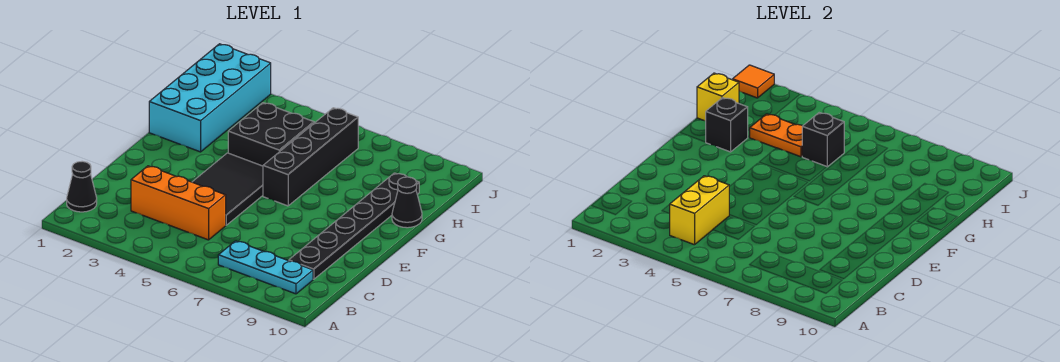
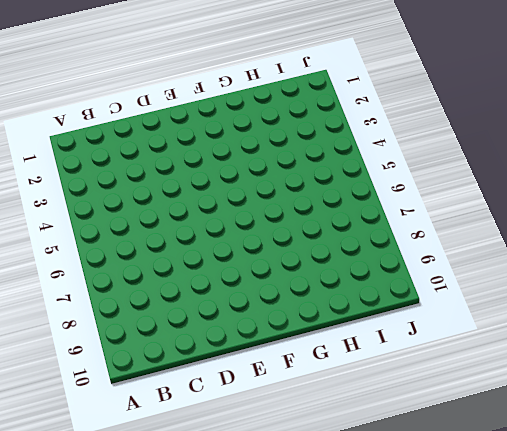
none -> black 1x1 cone [67,161,97,212]
none -> cyan 1x3 plate [218,241,313,294]
none -> orange 1x3 brick [131,166,226,240]

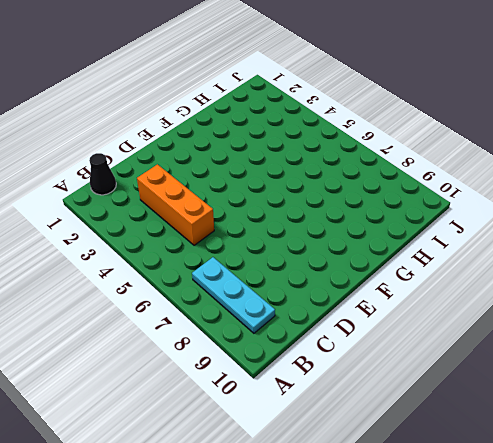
none -> black 1x6 plate [289,173,419,279]
none -> black 2x3 tile [193,153,263,225]
none -> black 1x4 brick [263,108,358,206]

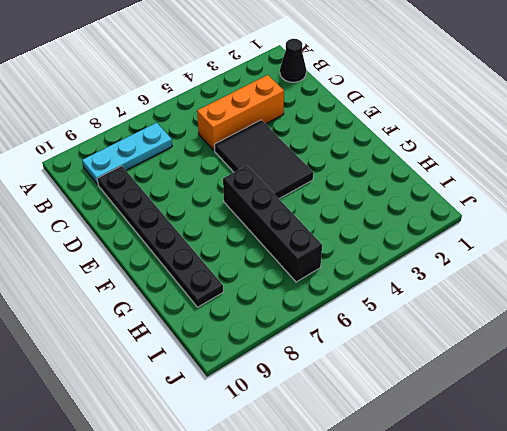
none -> cyan 2x4 brick [149,44,271,152]
none -> black 2x2 brick [228,103,314,166]
none -> black 1x1 cone [392,177,422,228]

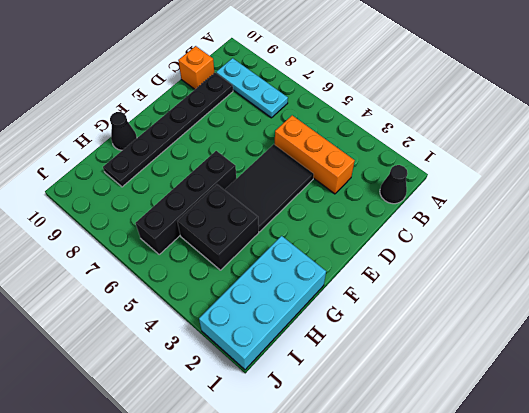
orange 1x1 brick [178,46,214,89] -> none
none -> yellow 1x2 brick [670,176,729,245]
none -> black 1x1 brick [706,98,748,152]
none -> yellow 1x1 brick [697,73,739,121]

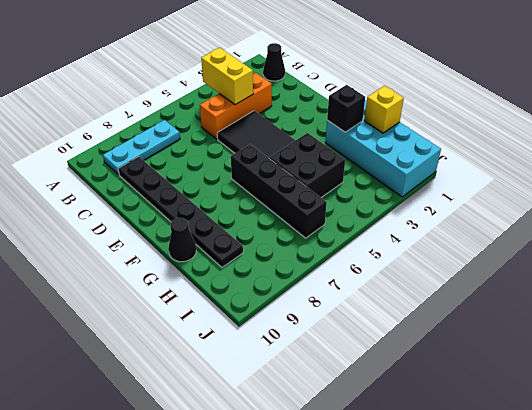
none -> orange 1x2 plate [750,114,803,157]
none -> black 1x1 brick [802,113,844,167]
none -> orange 1x1 tile [733,65,774,98]

